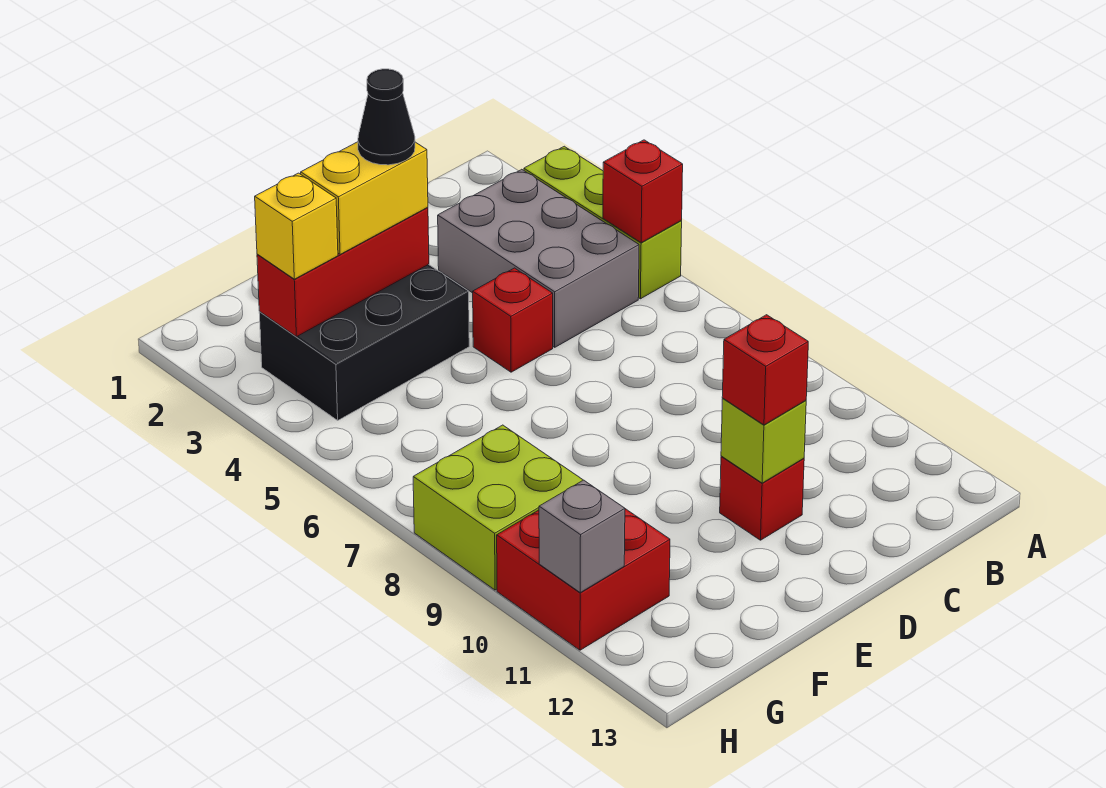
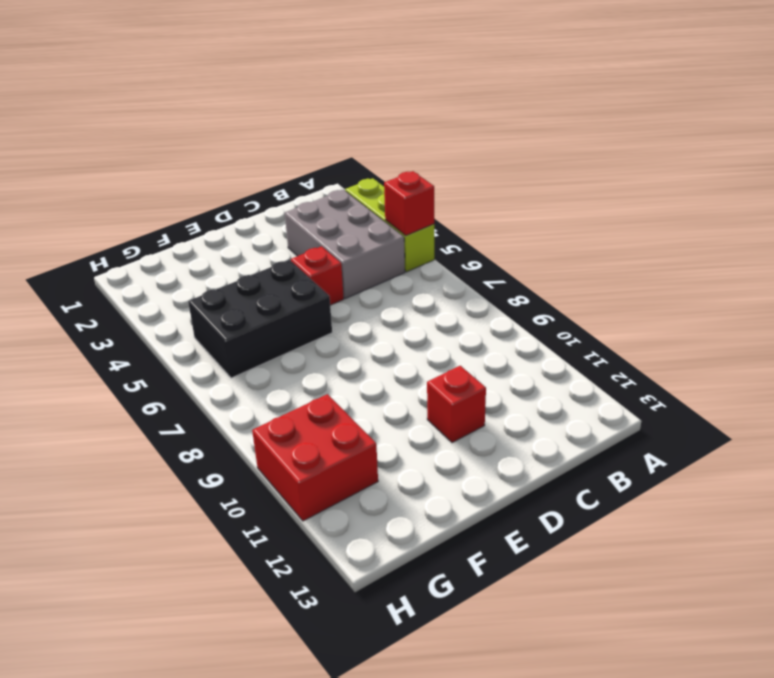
black 2x3 brick [188,260,332,378] -> black 2x3 brick moved to [259,264,469,420]
none -> lime 2x2 brick [413,425,583,590]
none -> lime 1x1 brick [721,399,806,483]
none -> red 1x3 brick [257,208,429,337]

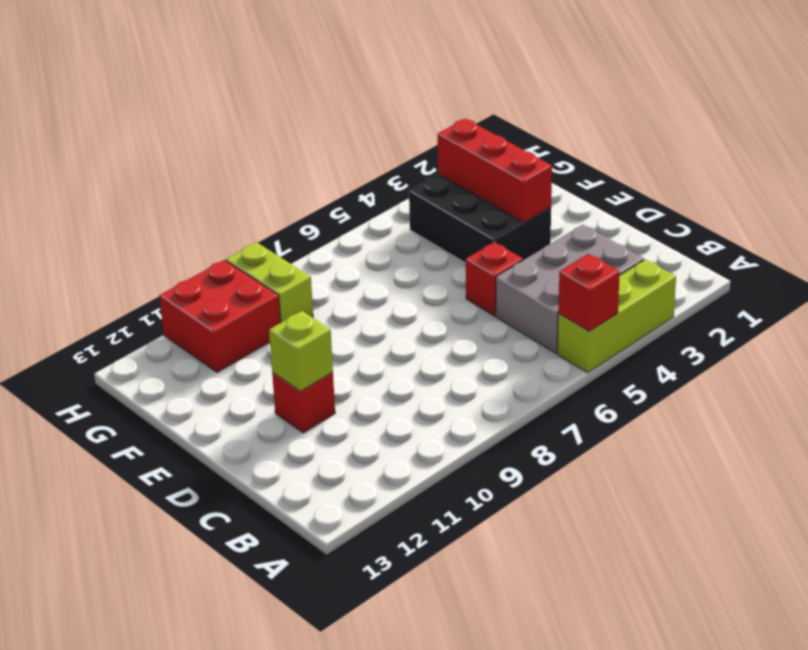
lime 1x2 brick [226,242,313,323] -> lime 2x2 brick [413,425,583,590]
none -> grey 1x1 brick [539,480,625,592]
none -> red 1x1 brick [722,315,808,425]
none -> yellow 1x2 brick [301,142,428,254]

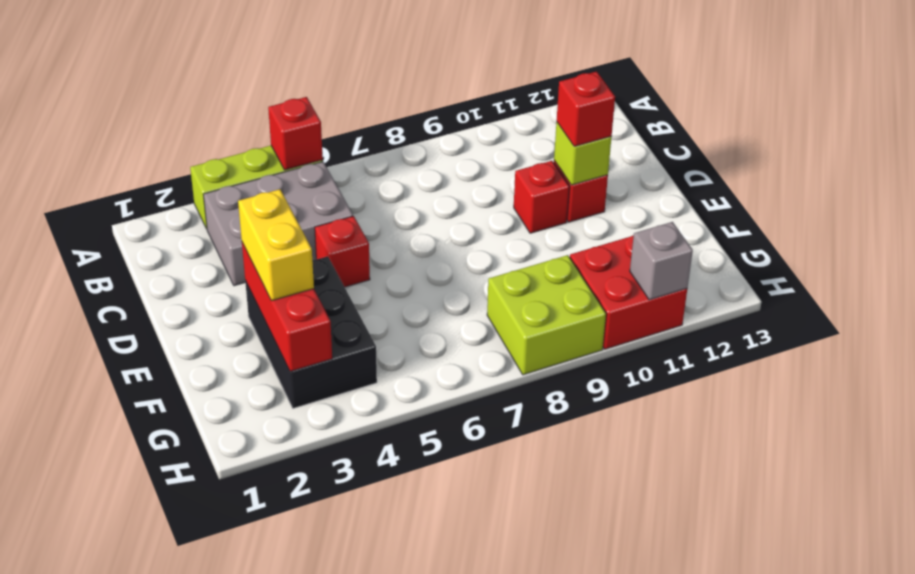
red 1x1 brick [514,161,569,233] -> none
none -> yellow 1x1 brick [255,173,338,279]
none -> black 1x1 cone [358,69,415,165]

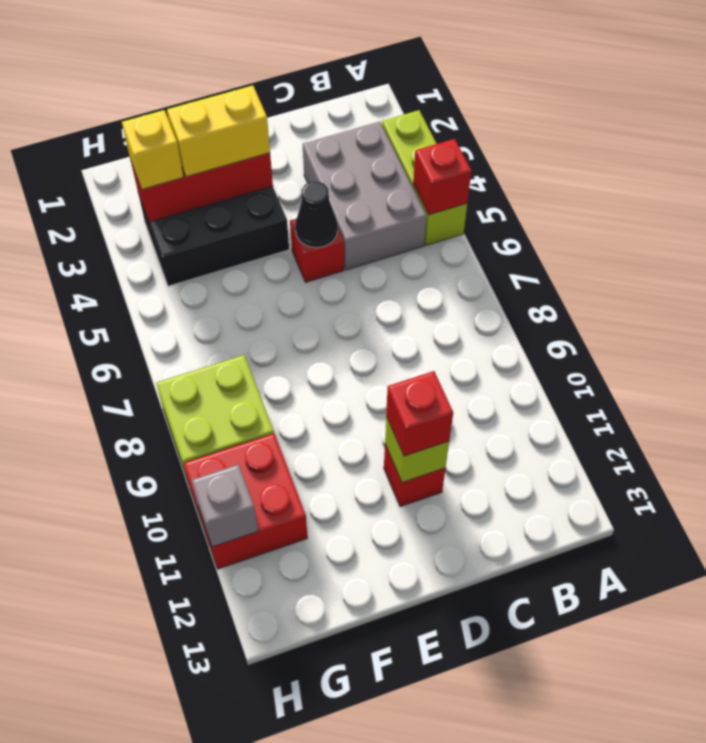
black 1x1 cone [295,181,338,248] -> black 1x1 cone moved to [358,69,415,165]

